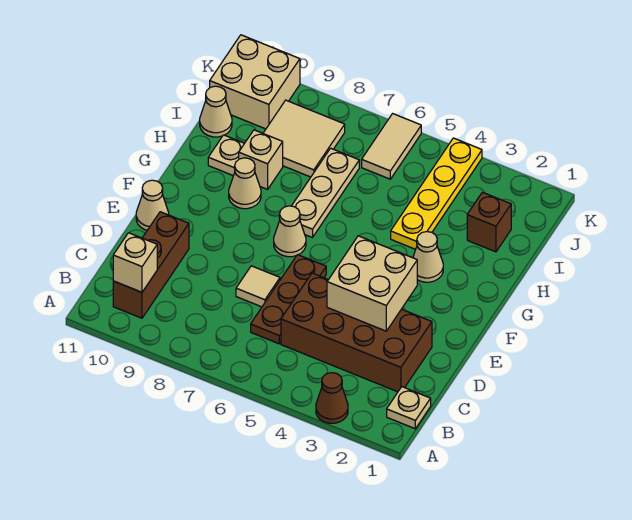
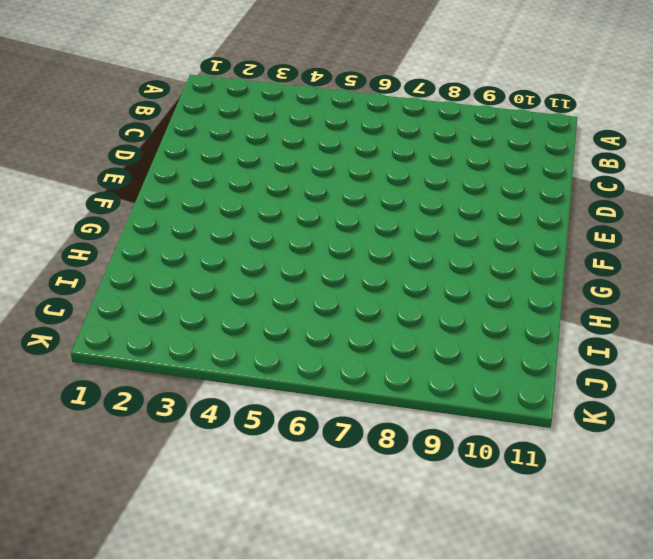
none -> brown 1x1 cone [316,373,348,423]
none -> tan 1x1 plate [387,387,431,429]
none -> brown 1x3 brick [113,212,189,318]

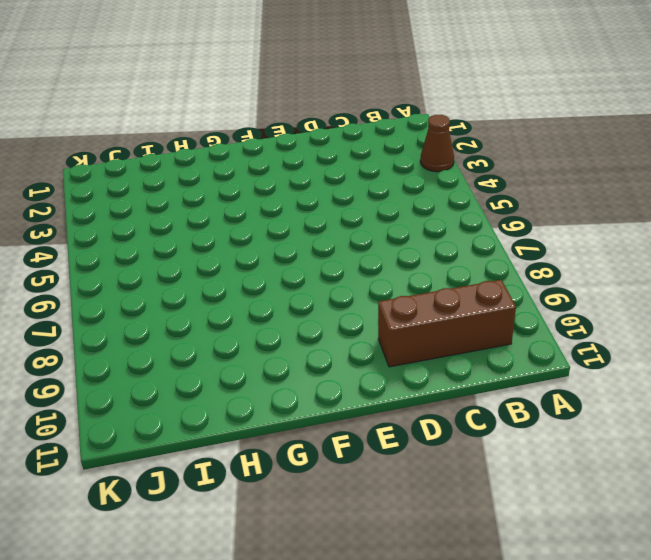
none -> tan 1x1 plate [387,387,431,429]
none -> brown 2x4 brick [281,273,432,392]
none -> brown 1x3 plate [251,255,326,344]

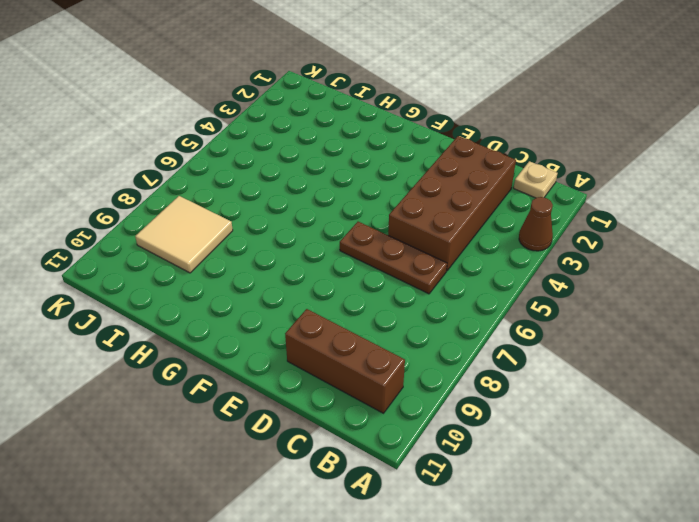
none -> tan 1x1 tile [236,266,280,307]
none -> tan 1x1 cone [136,180,169,230]
none -> tan 1x1 cone [274,206,306,257]

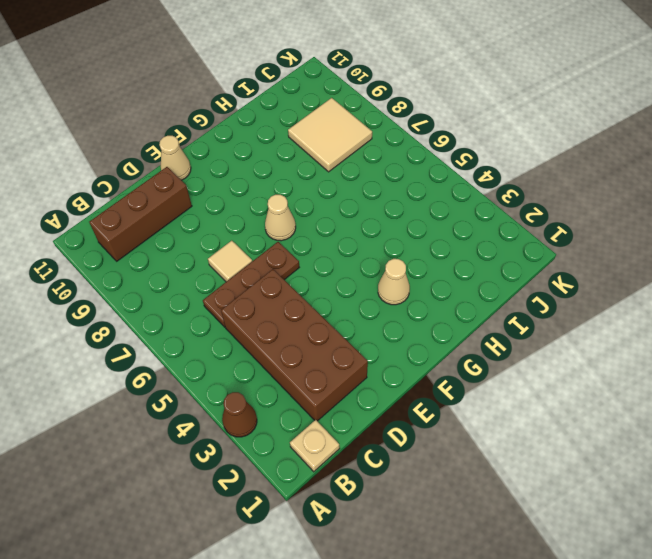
none -> tan 1x3 plate [292,148,359,238]
none -> tan 1x1 cone [229,158,261,209]
none -> yellow 1x4 plate [391,138,482,249]

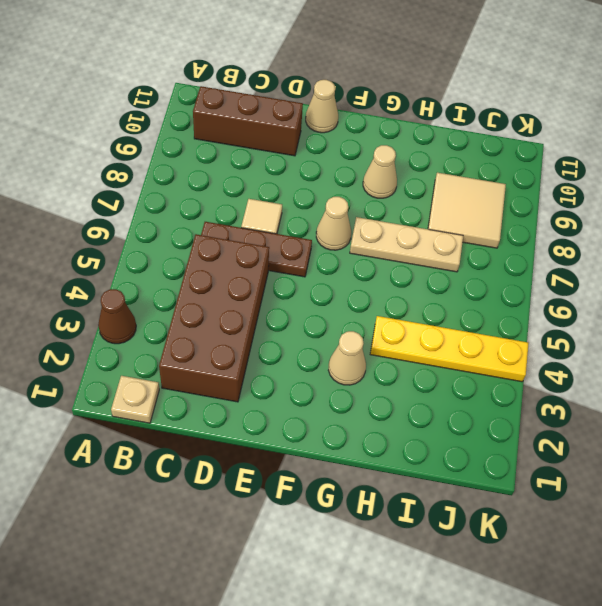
none -> tan 1x1 brick [239,130,283,189]
none -> tan 1x1 plate [208,135,244,176]
none -> brown 1x1 brick [467,192,511,252]

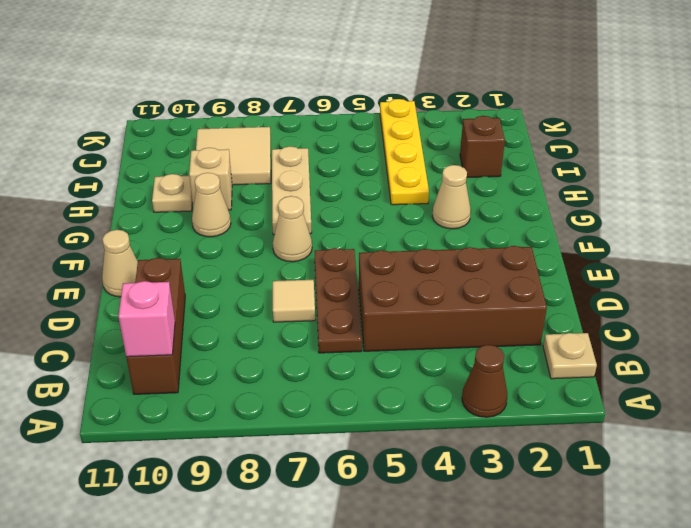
pink 1x1 brick [119,281,175,357] -> tan 1x1 brick [113,233,157,292]
none -> tan 1x1 cone [200,86,232,137]
none -> tan 1x2 tile [362,114,421,179]
none -> tan 2x2 brick [210,35,300,129]

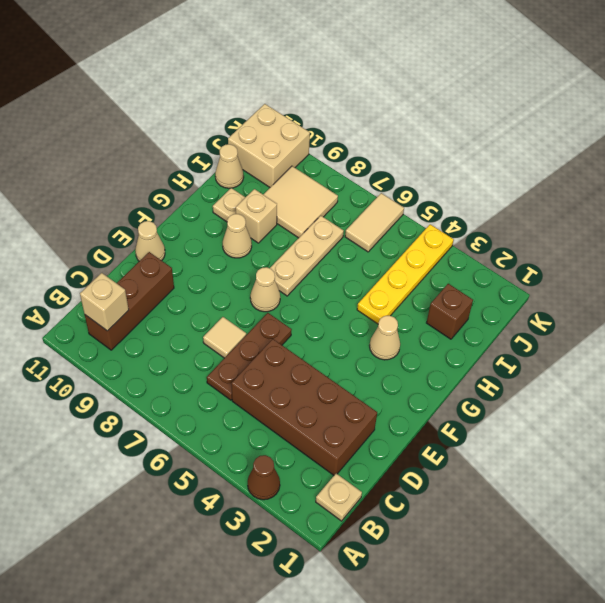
none -> tan 2x2 brick [327,236,417,331]

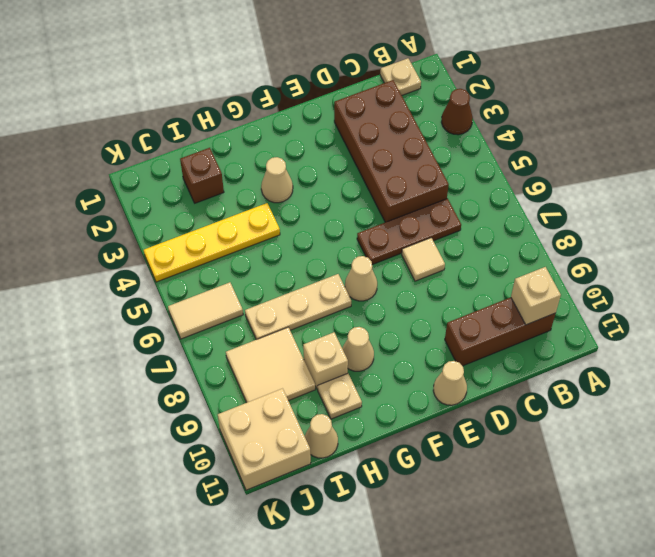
none -> tan 2x2 brick [327,236,417,331]

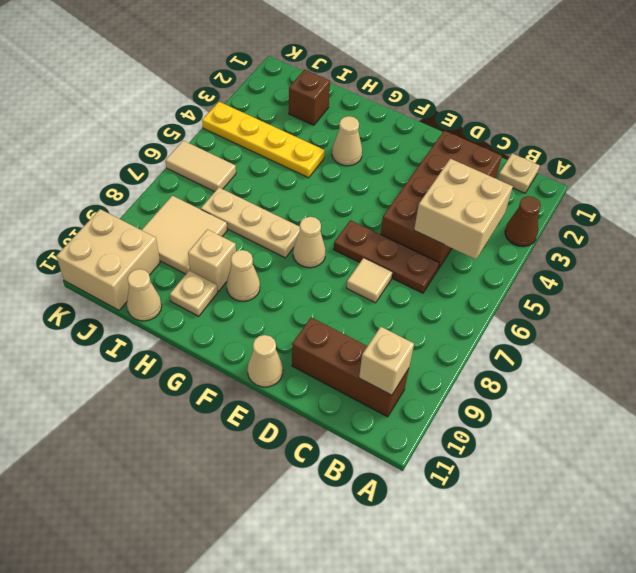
tan 2x2 brick [414,159,513,259] -> tan 2x2 brick moved to [327,236,417,331]

